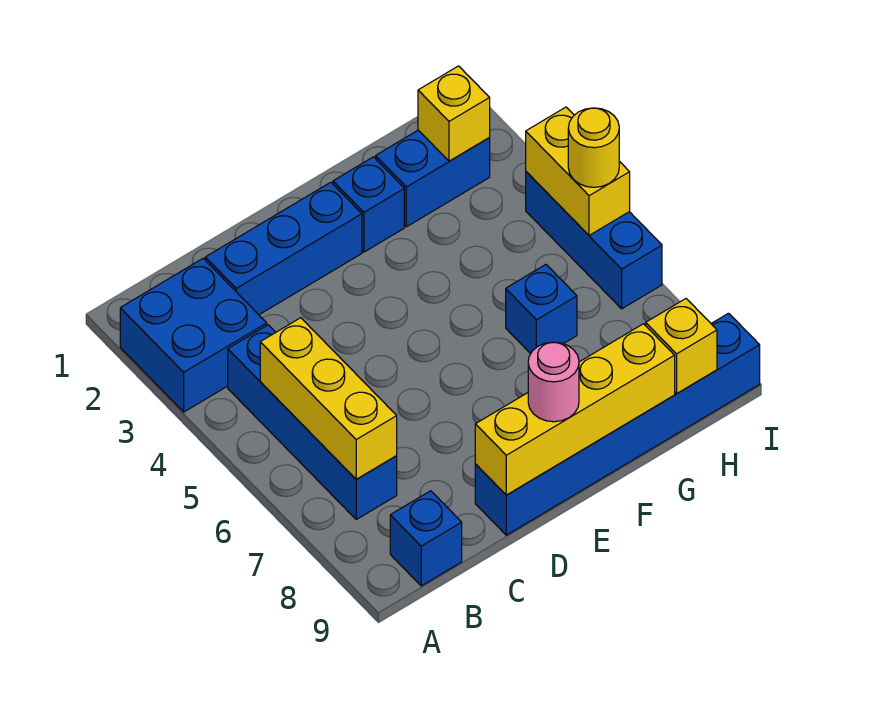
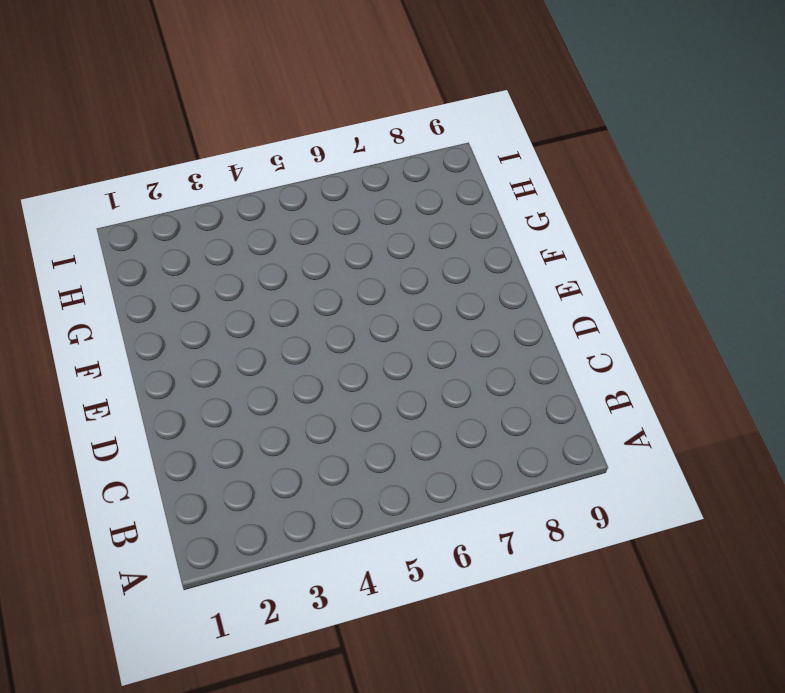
none -> blue 2x2 brick [120,258,267,412]
none -> blue 1x4 brick [228,325,397,519]
none -> blue 1x1 brick [390,491,462,586]

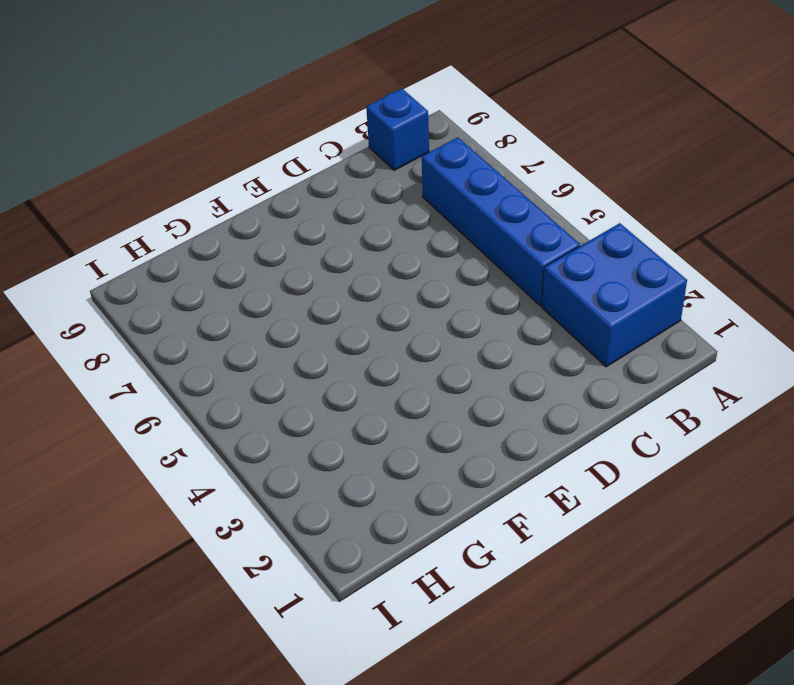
none -> blue 1x3 brick [205,182,362,315]
none -> blue 1x6 brick [475,313,760,535]
none -> blue 1x1 brick [333,157,404,252]

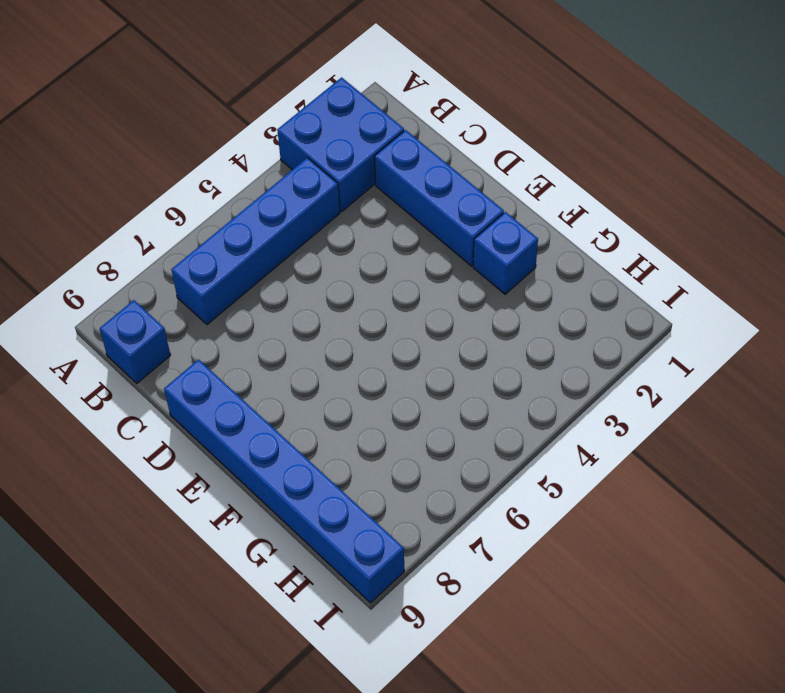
none -> blue 1x2 brick [376,130,490,227]
none -> blue 1x1 brick [506,265,577,354]
none -> blue 1x3 brick [526,172,662,309]

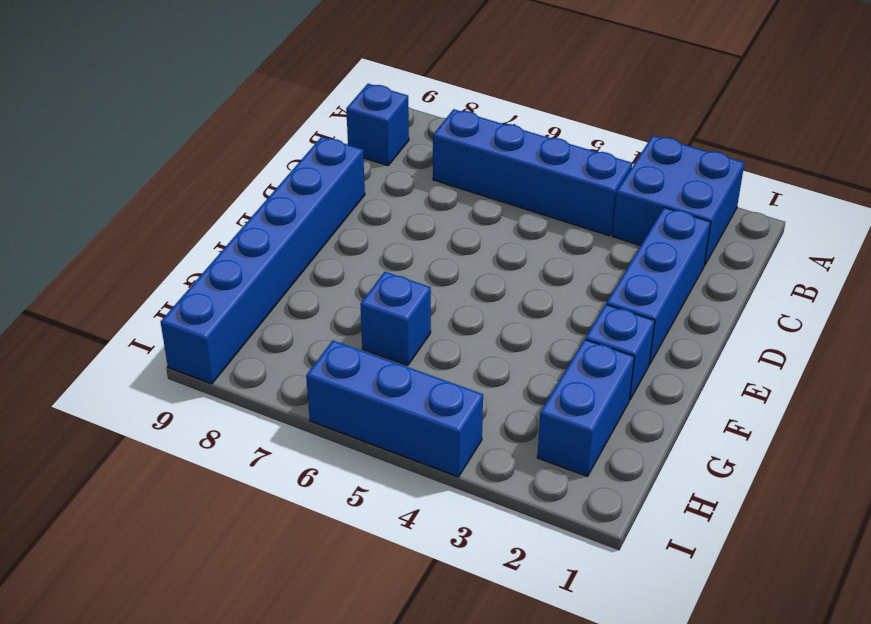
none -> yellow 1x3 brick [260,318,397,479]
none -> yellow 1x4 brick [475,324,675,495]
none -> yellow 1x1 brick [418,66,490,161]

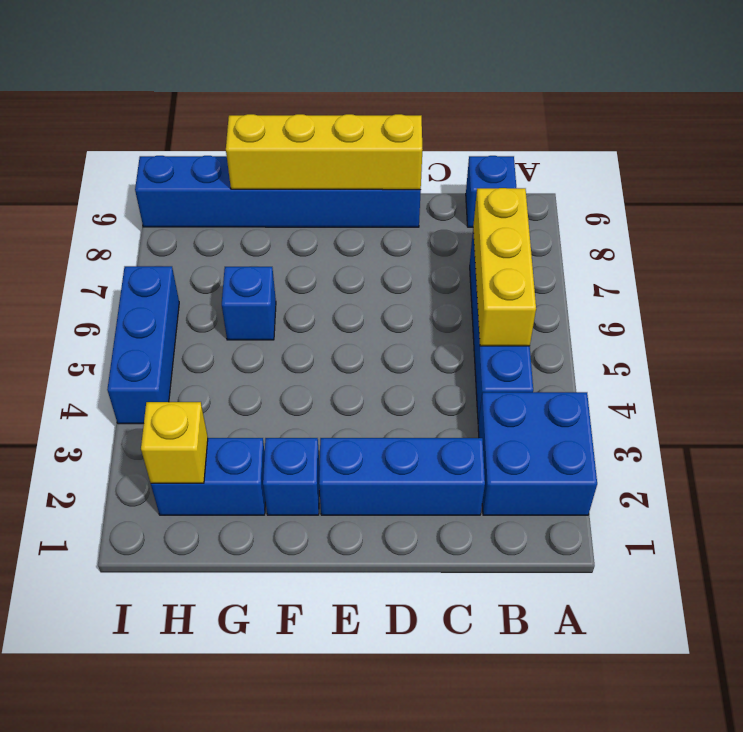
none -> yellow 1x1 brick [646,299,717,393]
none -> yellow 1x2 brick [526,107,630,235]
none -> pink 1x1 round brick [528,342,579,422]

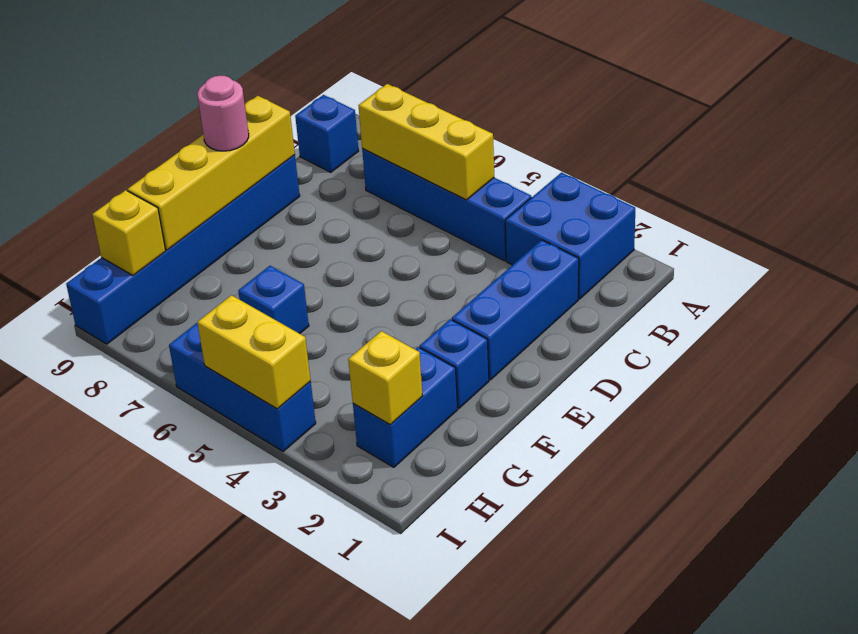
none -> yellow 1x1 round brick [568,108,619,187]

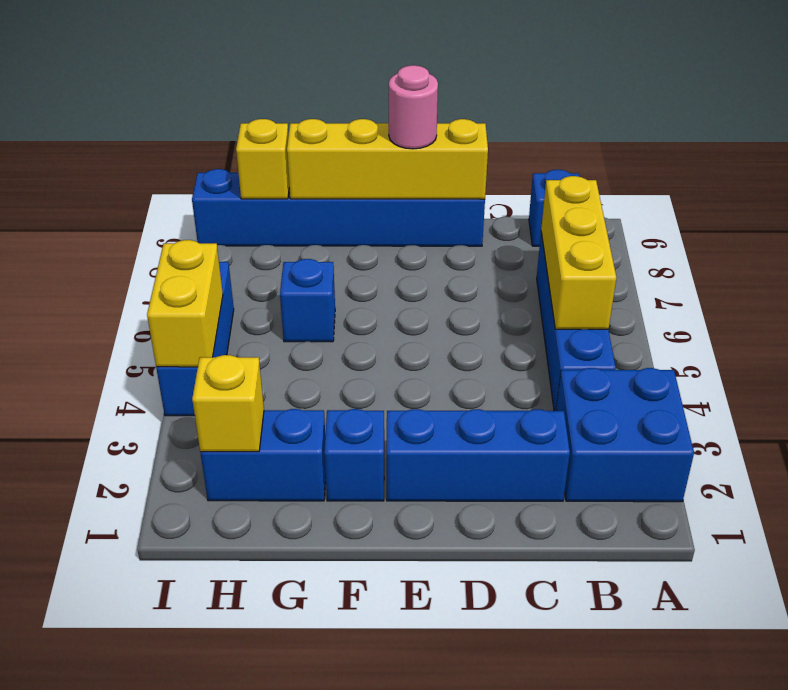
none -> yellow 1x1 round brick [568,108,619,187]

